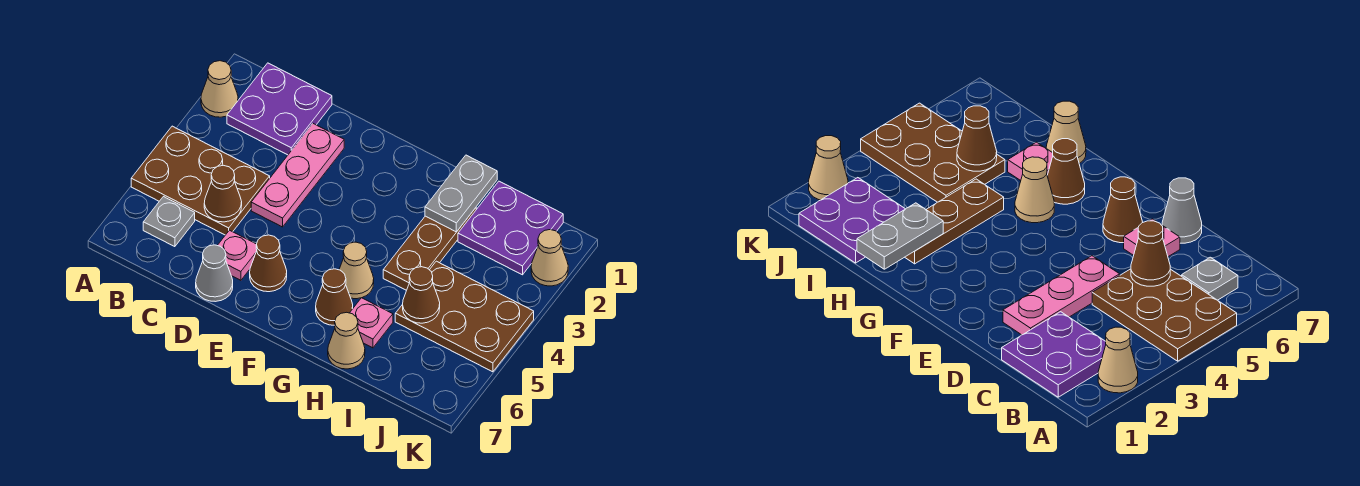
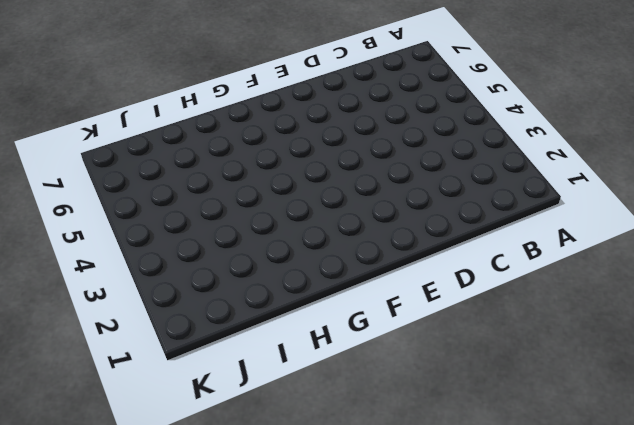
none -> tan 1x1 cone [201,61,238,117]
none -> brown 2x3 plate [131,126,270,235]
none -> purple 2x2 plate [227,63,332,155]

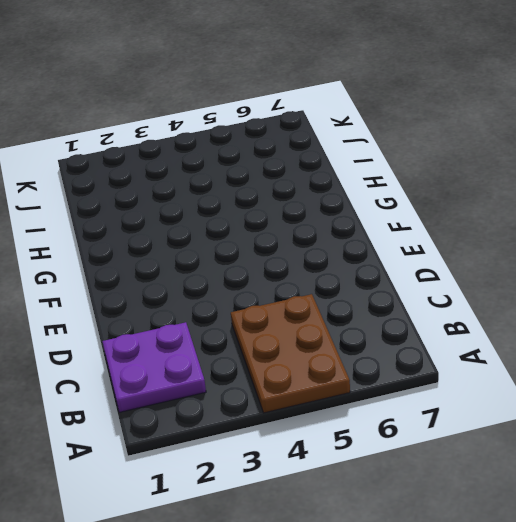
none -> tan 1x1 cone [201,61,238,117]
none -> grey 1x1 plate [143,197,195,247]
none -> pink 1x3 plate [251,124,344,227]

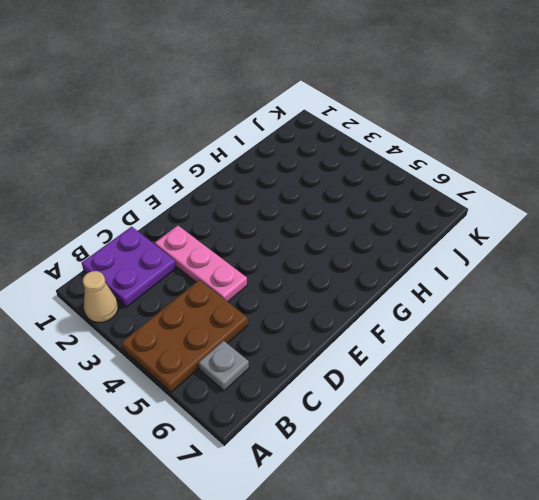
none -> pink 1x1 plate [217,230,257,280]
none -> grey 1x1 cone [196,245,233,302]
none -> brown 1x1 cone [250,235,287,292]

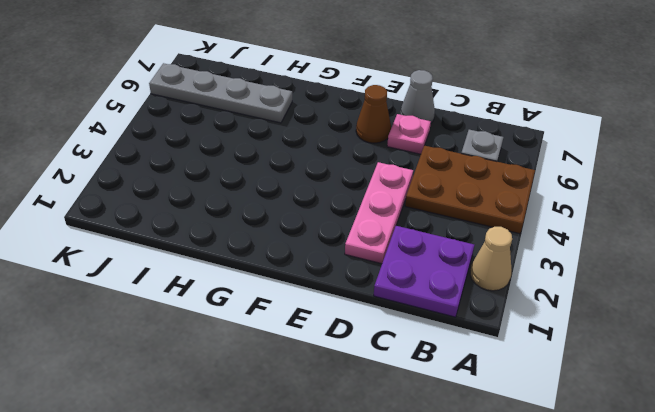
grey 1x4 plate [149,63,292,123] -> pink 1x1 plate [350,298,393,348]
none -> tan 1x1 cone [339,242,374,299]
none -> brown 1x1 cone [316,269,353,325]
none -> brown 1x3 plate [383,208,476,290]

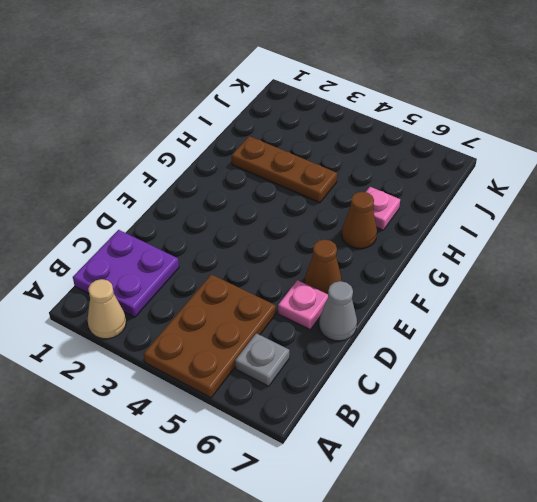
none -> pink 1x3 plate [251,124,344,227]
none -> tan 1x1 cone [339,242,374,299]
none -> tan 1x1 cone [328,312,365,369]

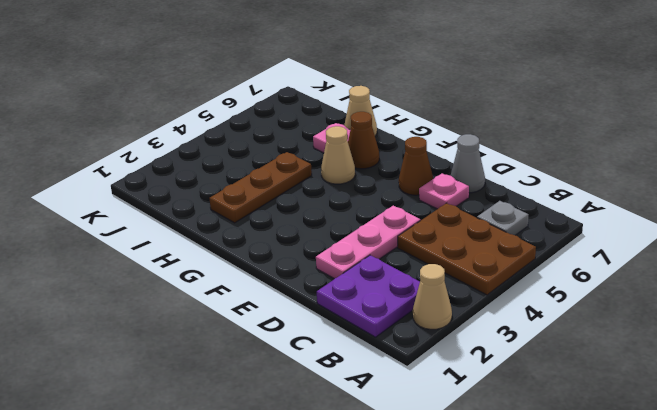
none -> purple 2x2 plate [458,181,563,275]
none -> brown 2x3 plate [395,261,534,372]
none -> tan 1x1 cone [531,230,568,286]

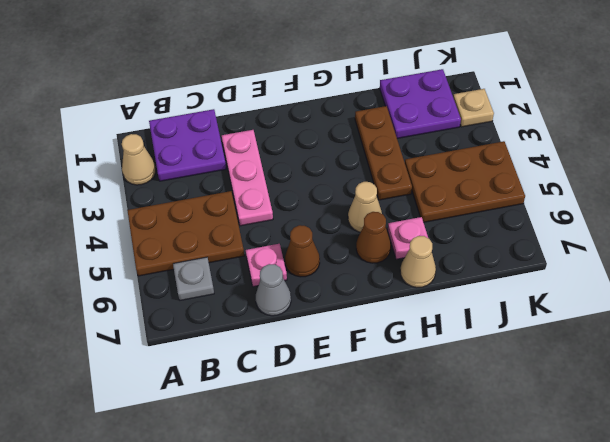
tan 1x1 plate [453,89,494,127] -> tan 1x1 cone [531,230,568,286]
none -> brown 1x1 cone [204,165,242,222]
none -> grey 1x2 plate [425,155,497,232]
none -> brown 1x1 cone [403,267,440,323]

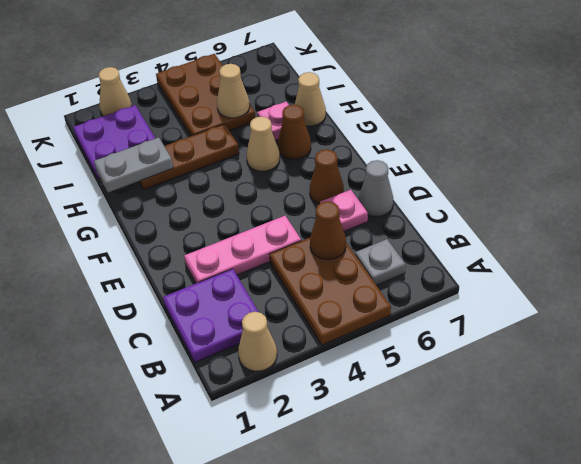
tan 1x1 cone [217,64,250,118] -> brown 1x1 cone [403,267,440,323]

